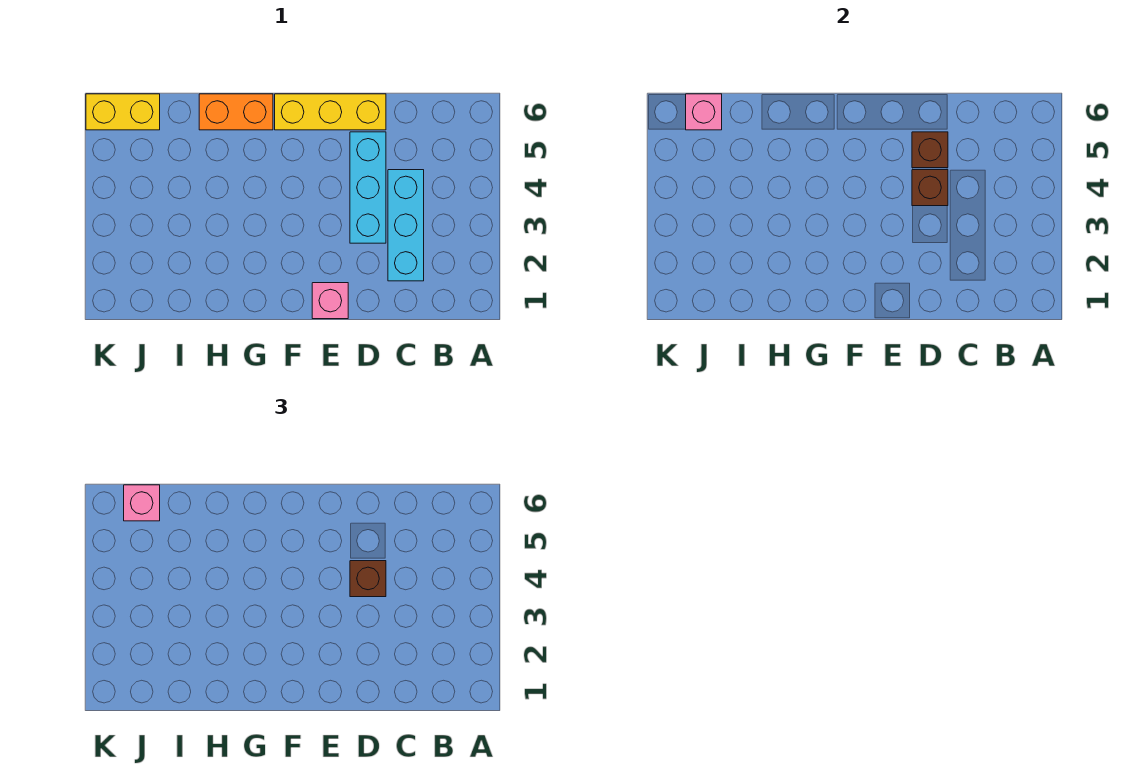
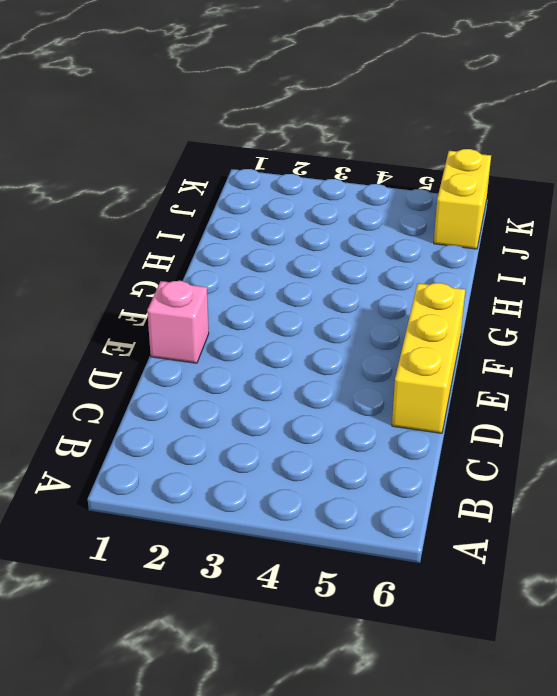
none -> cyan 1x3 brick [388,170,424,281]
none -> cyan 1x3 brick [350,132,386,243]

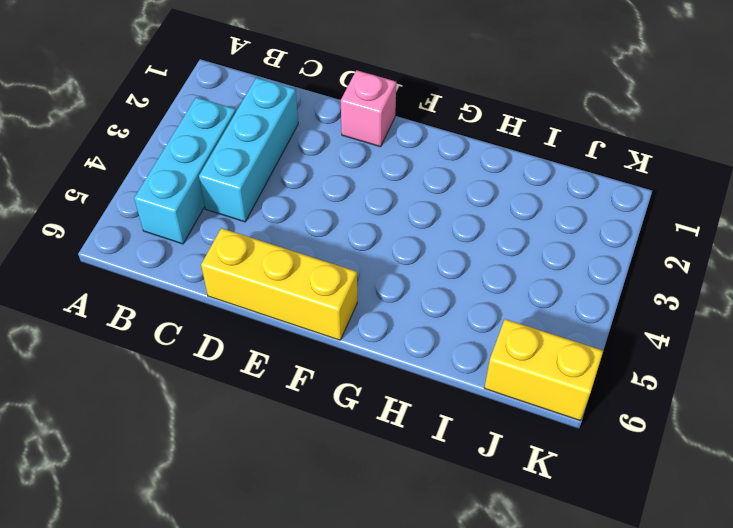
cyan 1x3 brick [134,97,236,244] -> cyan 1x3 brick moved to [350,132,386,243]
none -> orange 1x2 brick [199,94,273,130]
none -> brown 1x1 brick [912,170,948,206]

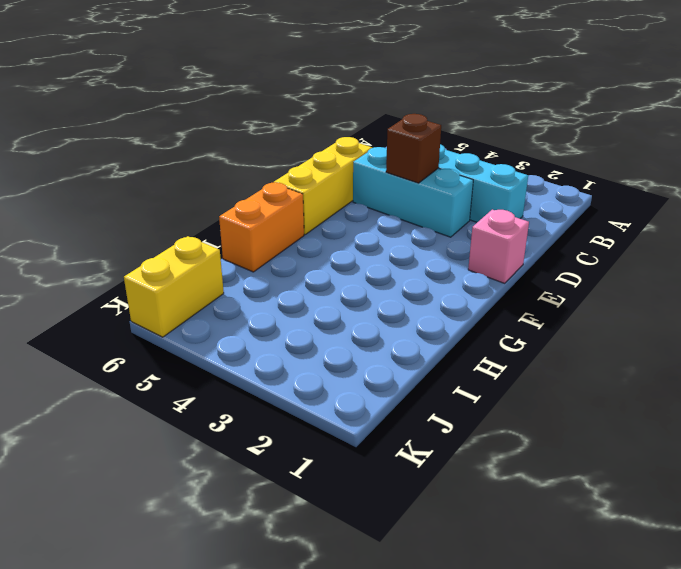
none -> brown 1x1 brick [912,132,948,168]
none -> pink 1x1 brick [686,94,722,130]

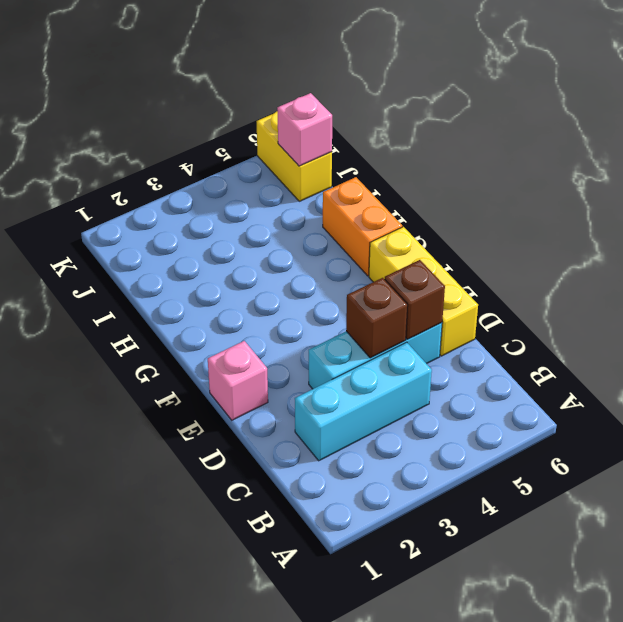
none -> brown 1x1 brick [350,561,386,597]
none -> pink 1x1 brick [124,485,160,521]

